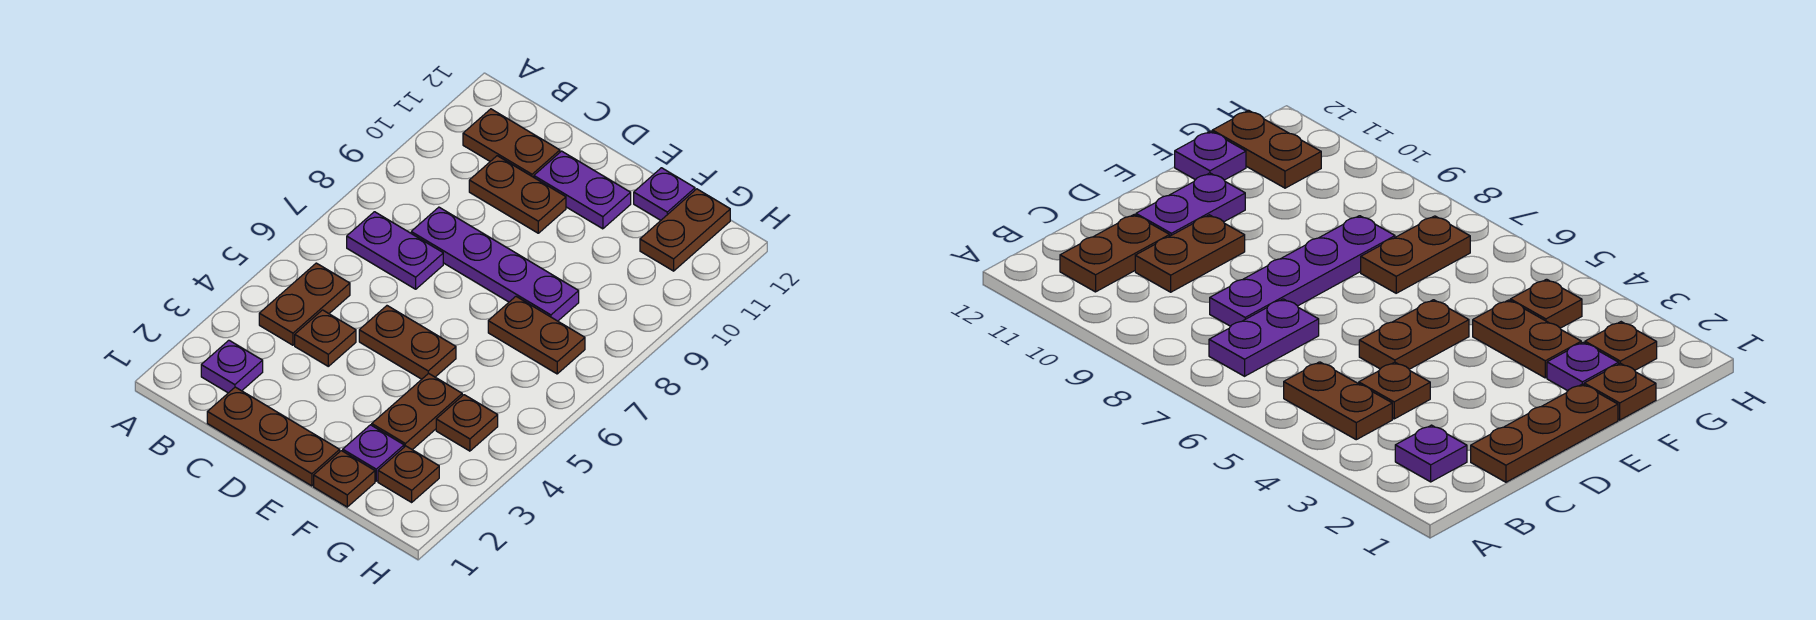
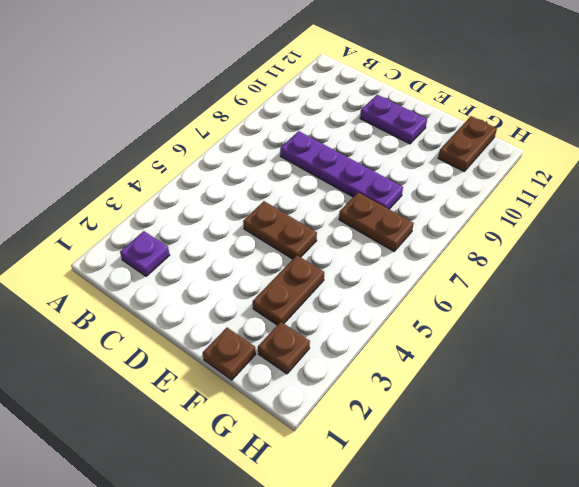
none -> brown 1x2 plate [259,263,350,345]
none -> purple 1x2 plate [347,212,443,289]
none -> brown 1x2 plate [463,109,560,177]

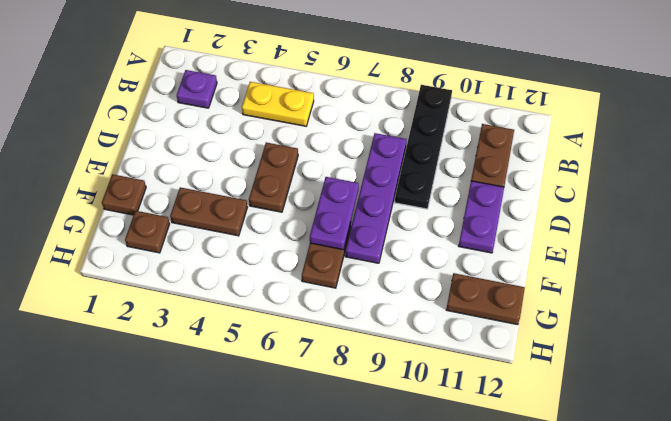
black 1x4 plate [395,85,452,209] -> none
yellow 1x2 plate [242,82,314,126] -> brown 1x2 plate [259,263,350,345]
purple 1x2 plate [310,177,359,250] -> purple 1x2 plate moved to [347,212,443,289]
none -> brown 1x3 plate [207,387,340,486]
none -> brown 1x1 plate [295,310,356,366]
none -> brown 1x2 plate [469,156,566,233]

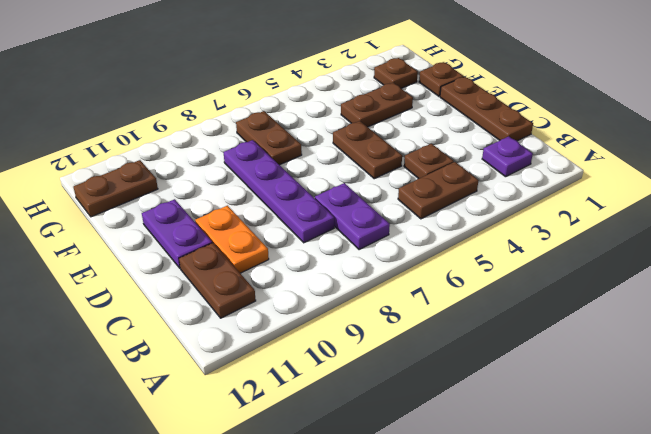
orange 1x2 plate [195,206,269,273] -> brown 1x2 plate [469,156,566,233]
none -> purple 1x1 plate [343,425,404,481]
none -> purple 1x1 plate [634,168,695,220]
none -> brown 1x1 plate [436,395,498,451]

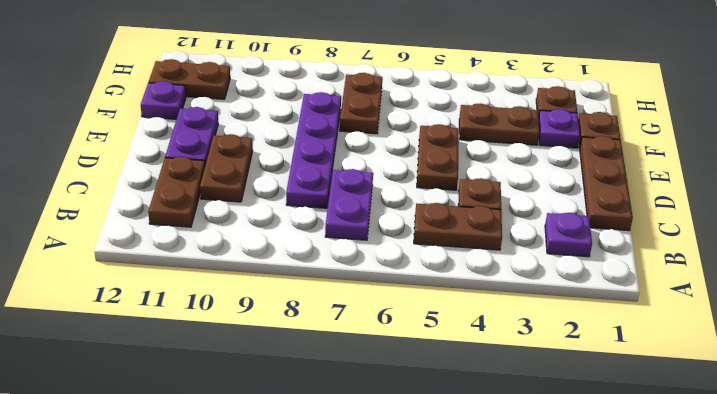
none -> brown 1x1 plate [436,395,498,451]

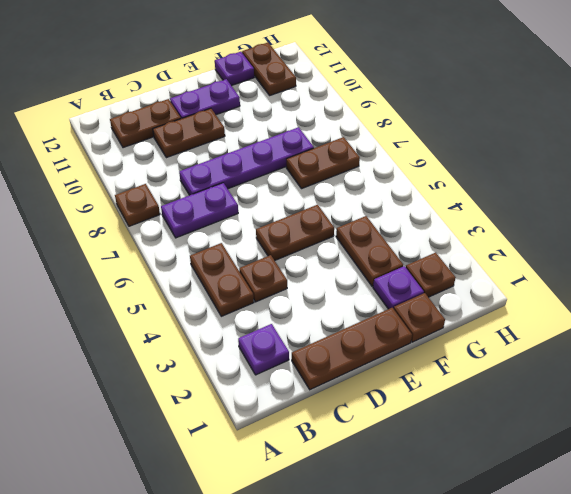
brown 1x1 plate [115,184,160,226] -> brown 1x1 plate moved to [436,395,498,451]

